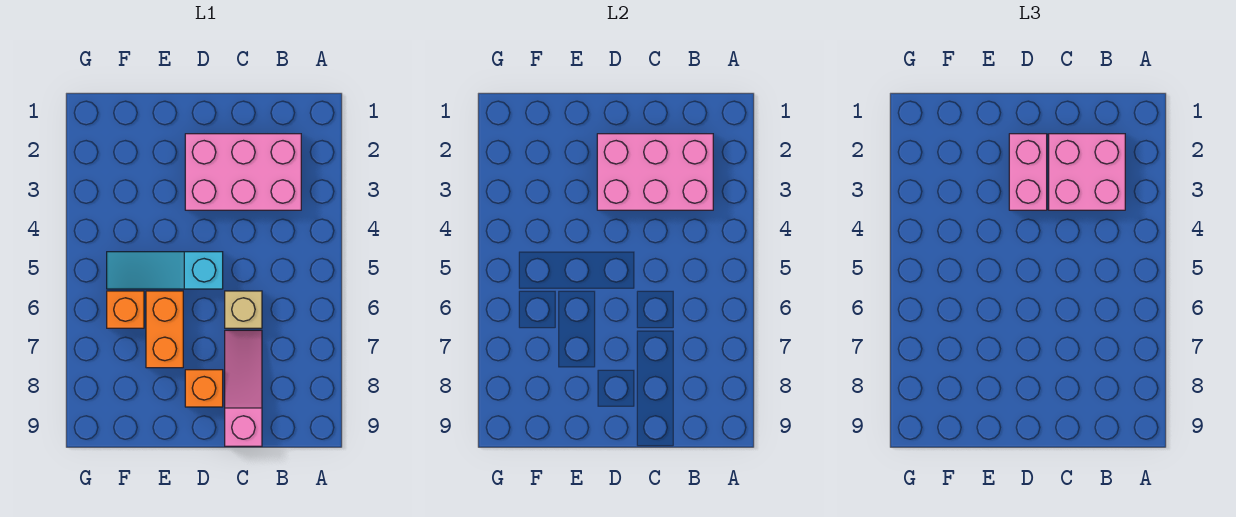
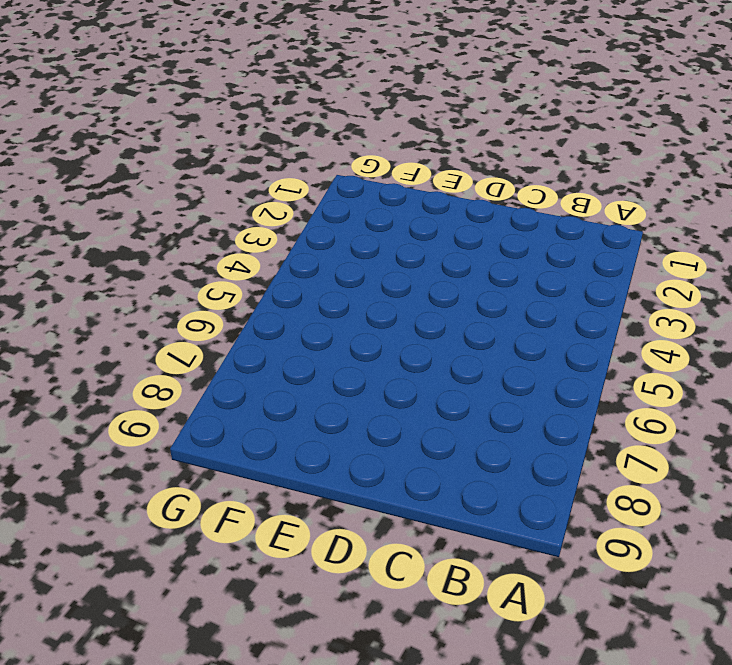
none -> pink 2x3 brick [185,134,301,210]
none -> tan 1x1 brick [225,291,262,328]

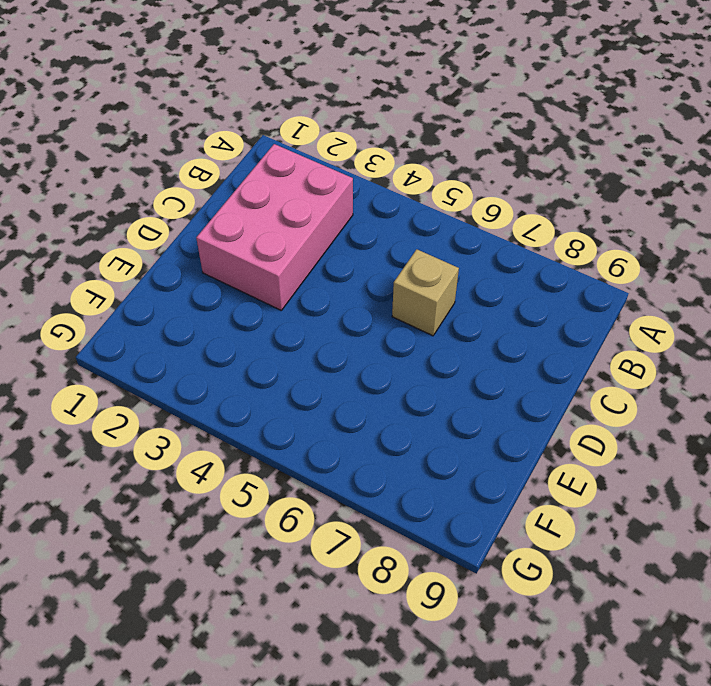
none -> pink 1x3 slope [225,330,262,446]
none -> cyan 1x3 slope [107,252,223,289]

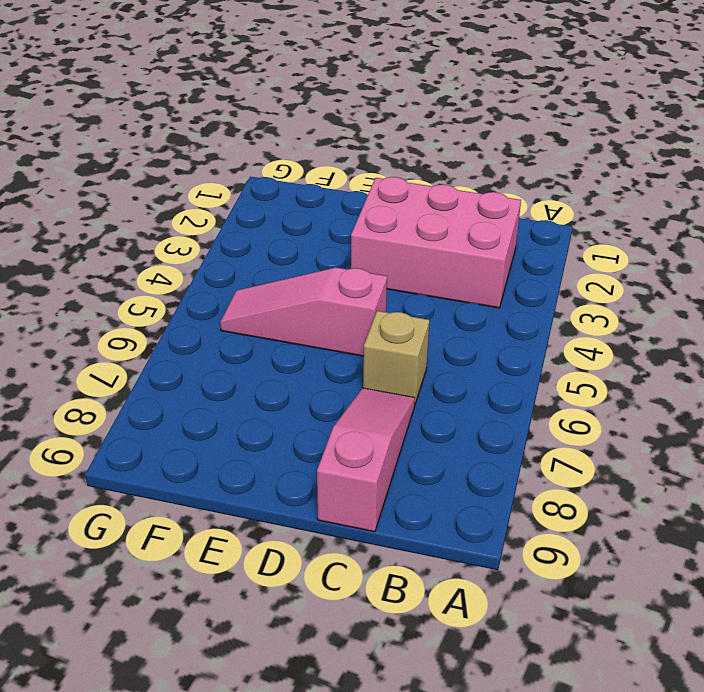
pink 1x3 slope [220,268,387,356] -> cyan 1x3 slope [107,252,223,289]
none -> orange 1x1 brick [185,370,223,407]
none -> orange 1x2 brick [146,291,183,368]

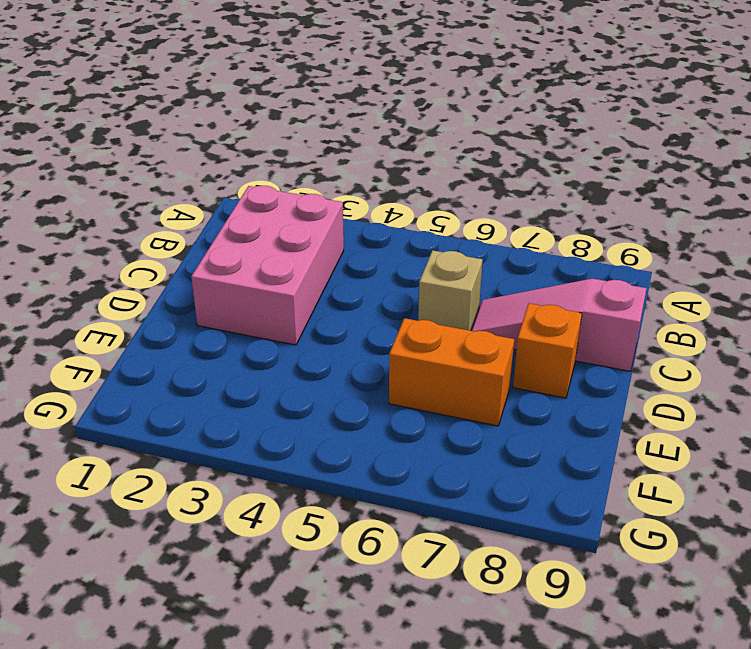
none -> cyan 1x3 slope [107,252,223,289]
none -> orange 1x1 brick [107,291,144,328]

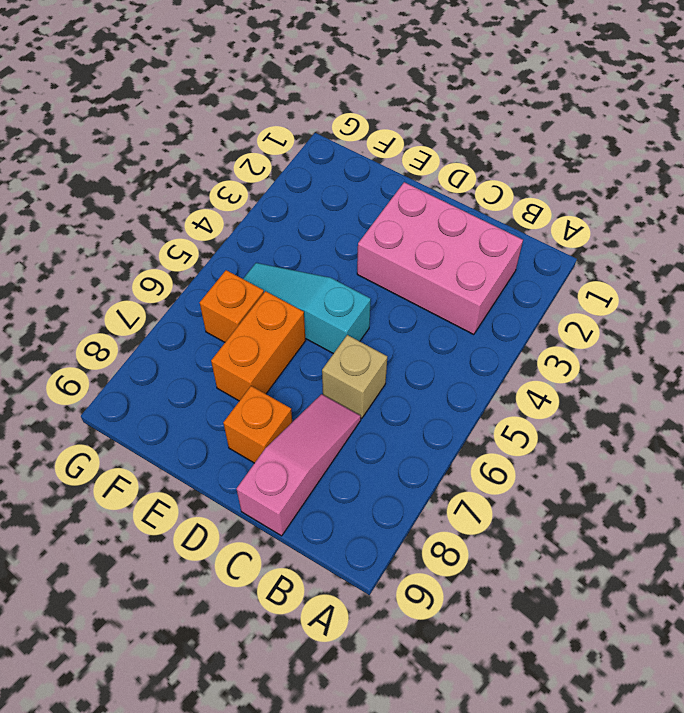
none -> pink 2x3 brick [597,134,713,210]
none -> pink 2x2 brick [1049,134,1125,210]

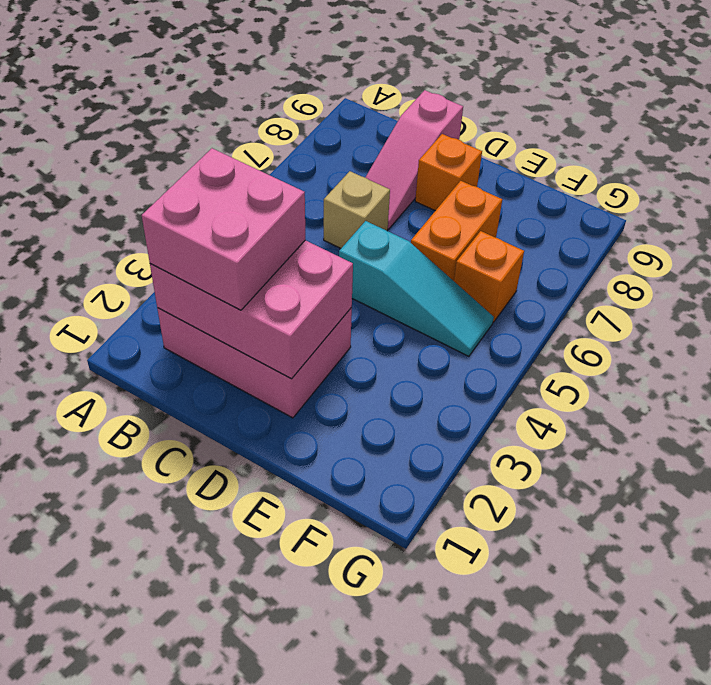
none -> pink 1x2 brick [1009,134,1047,210]

